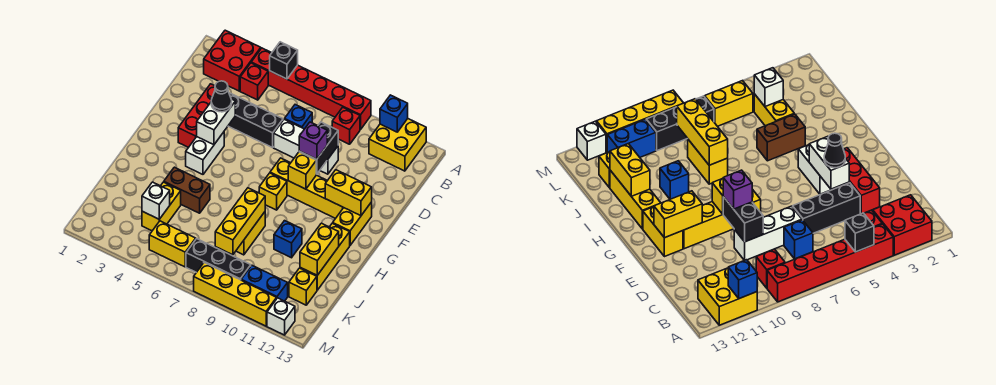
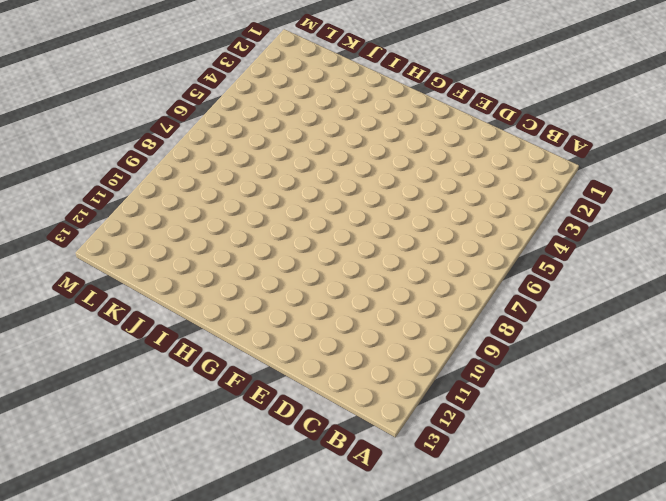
none -> red 2x2 brick [204,30,261,91]
none -> red 1x6 brick [251,48,371,129]
none -> yellow 2x2 brick [369,119,426,171]
none -> red 1x1 brick [240,63,268,100]

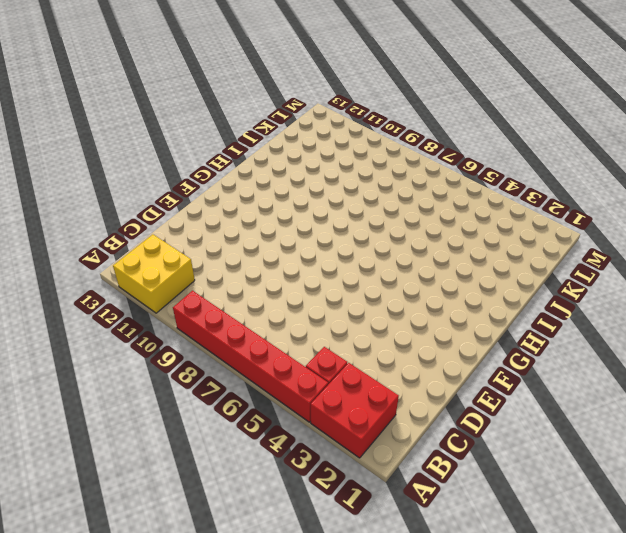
none -> red 1x1 brick [332,107,360,144]
none -> blue 1x1 brick [285,105,312,129]
none -> red 1x3 brick [178,84,215,148]
none -> black 1x3 brick [228,93,283,148]

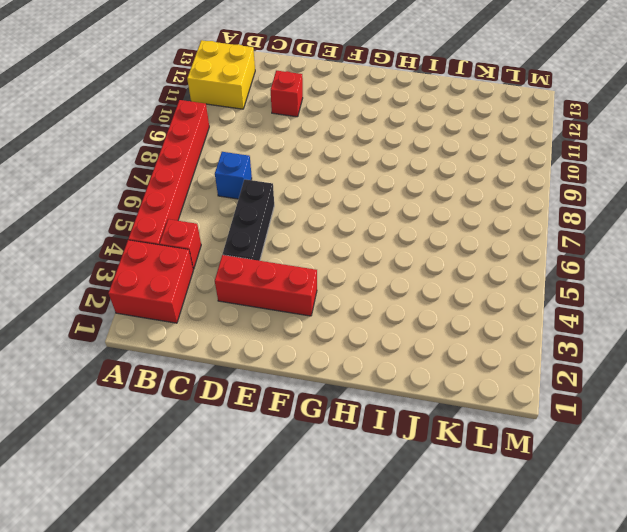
red 1x1 brick [271,71,303,117] -> red 1x1 brick moved to [332,107,360,144]
none -> white 1x3 brick [274,119,338,174]
none -> white 1x2 brick [186,132,224,174]
none -> yellow 1x4 brick [270,158,343,219]
none -> yellow 1x2 brick [333,202,372,245]

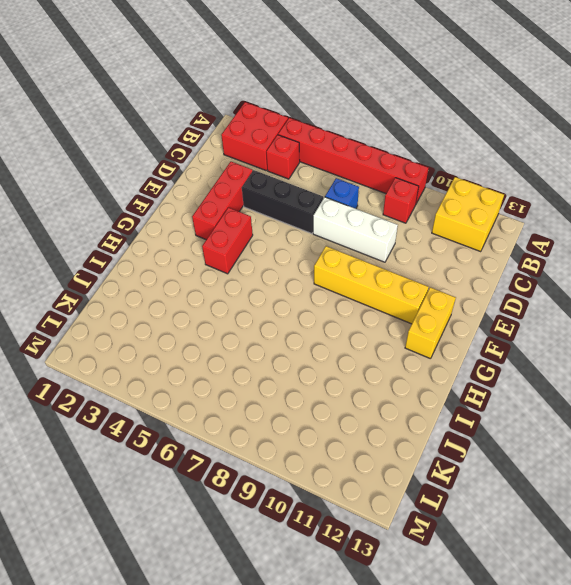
red 1x2 brick [202,208,253,274] -> white 1x2 brick [186,132,224,174]
none -> yellow 1x1 brick [259,173,287,210]
none -> yellow 1x3 brick [300,223,350,290]
none -> brown 1x2 brick [164,167,210,213]
none -> yellow 1x2 brick [236,212,265,255]

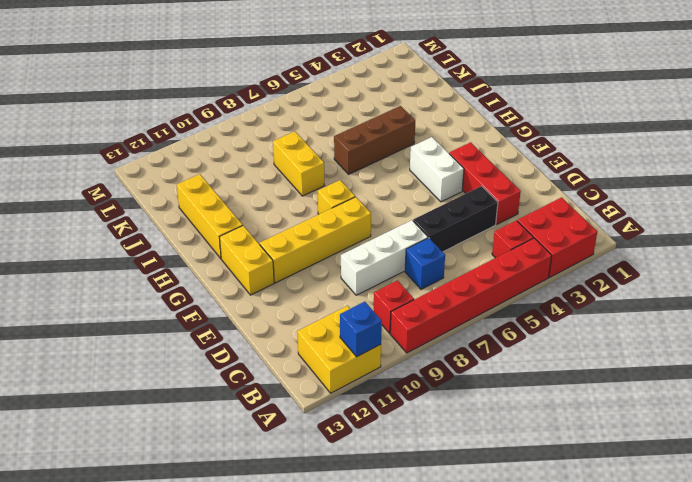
brown 1x3 brick [334,106,415,174] -> brown 1x2 brick [164,167,210,213]
none -> blue 1x1 brick [274,221,302,258]
none -> yellow 1x2 brick [142,182,181,231]
none -> yellow 1x1 brick [289,268,317,305]
none -> yellow 1x2 brick [149,221,196,267]

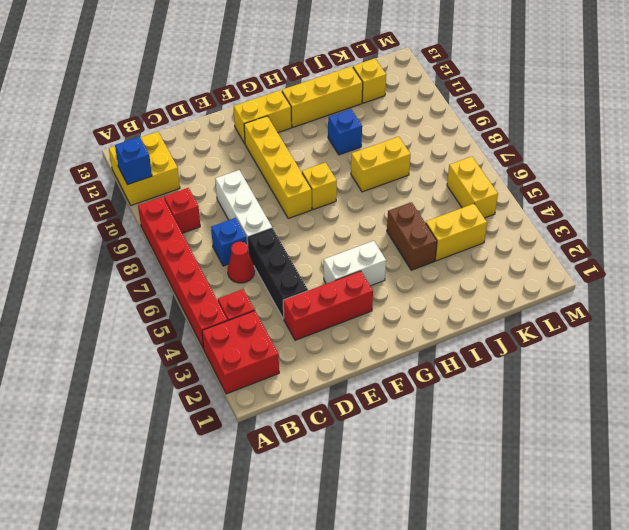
red 1x1 cone [228,242,254,283] -> none
none -> black 1x3 brick [186,239,251,280]
none -> blue 1x2 brick [241,265,288,301]
none -> yellow 1x4 brick [194,263,277,326]
none -> white 1x1 brick [267,298,295,335]

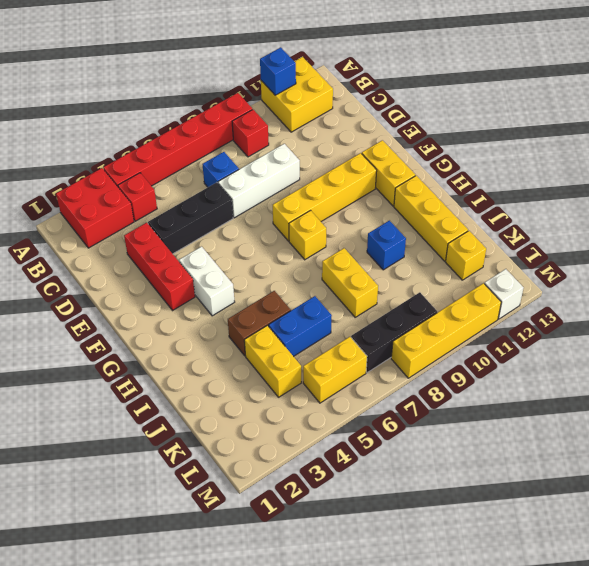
blue 1x2 brick [269,296,332,356] -> blue 1x2 brick moved to [241,265,288,301]
none -> black 1x1 brick [270,42,298,79]
none -> black 1x2 brick [299,122,338,174]
none -> white 1x2 brick [197,99,235,145]
none -> yellow 1x1 brick [288,152,316,189]

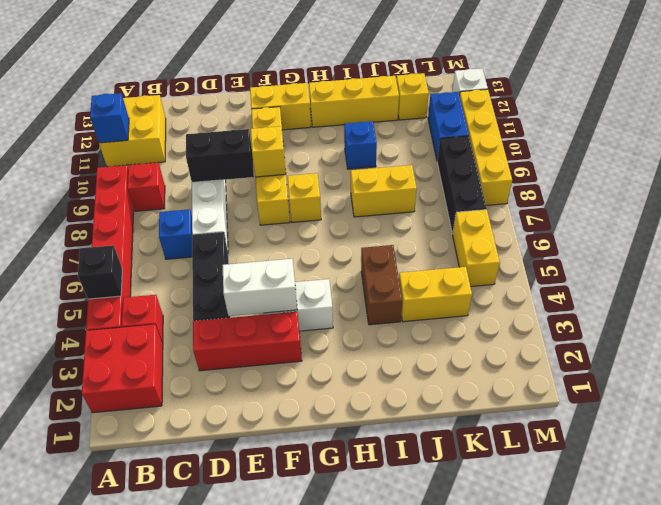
none -> yellow 1x2 brick [325,170,372,216]
none -> yellow 1x3 brick [215,188,265,255]
none -> yellow 1x2 brick [300,223,339,275]
none -> white 1x1 brick [142,182,170,219]

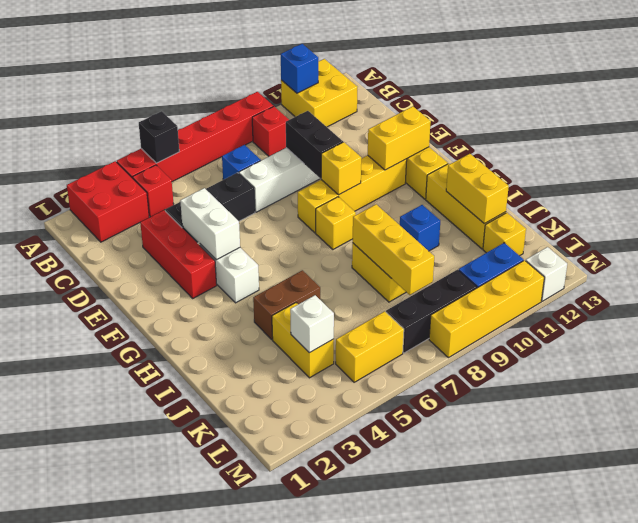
none -> black 1x1 cone [211,81,232,112]
none -> purple 1x1 brick [299,122,327,159]

